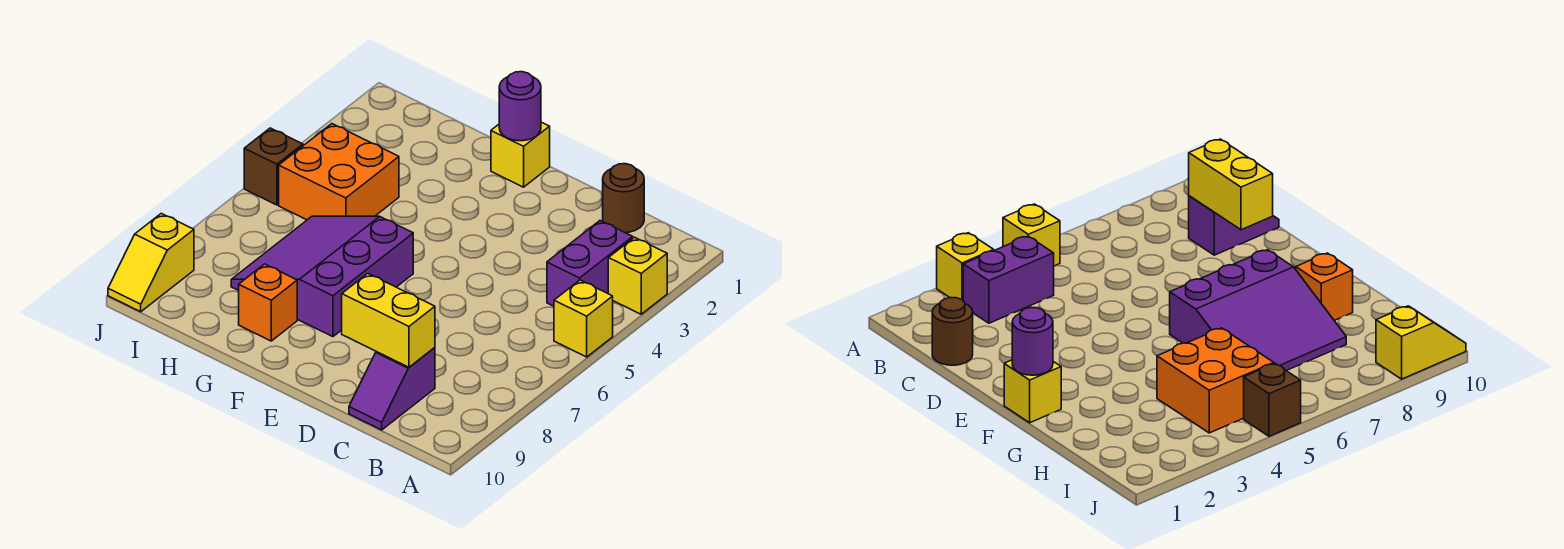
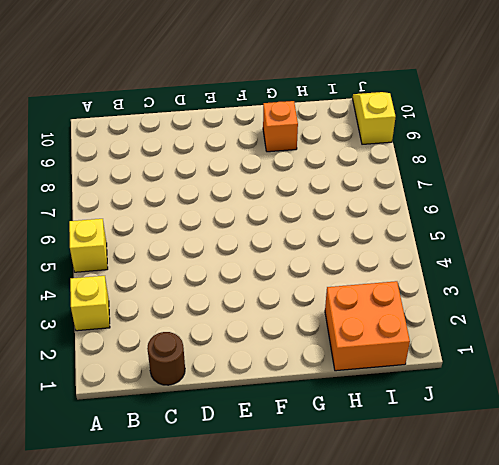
orange 2x2 brick [325,281,410,371] -> orange 2x2 brick moved to [279,124,399,220]
none -> purple 1x2 brick [547,221,633,306]
none -> purple 1x2 slope [349,348,435,430]
none -> yellow 1x1 brick [491,122,550,187]

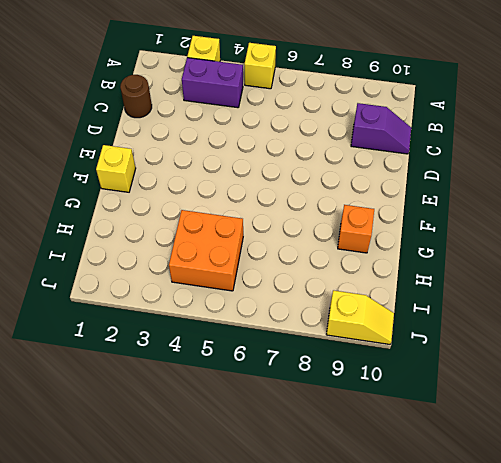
none -> purple 3x3 slope [231,216,413,337]
none -> brown 1x1 brick [244,128,303,205]
none -> yellow 1x2 brick [342,274,435,367]

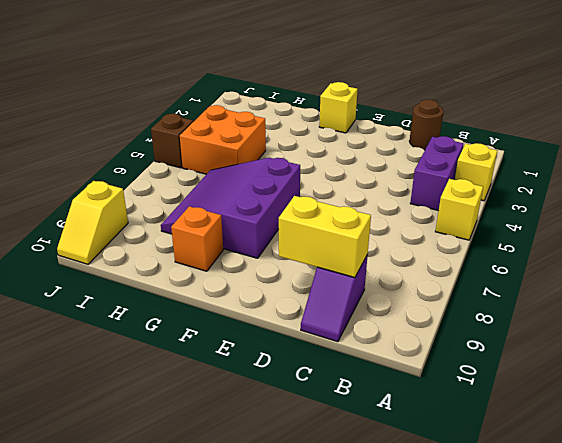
none -> purple 1x1 round brick [499,72,541,141]

